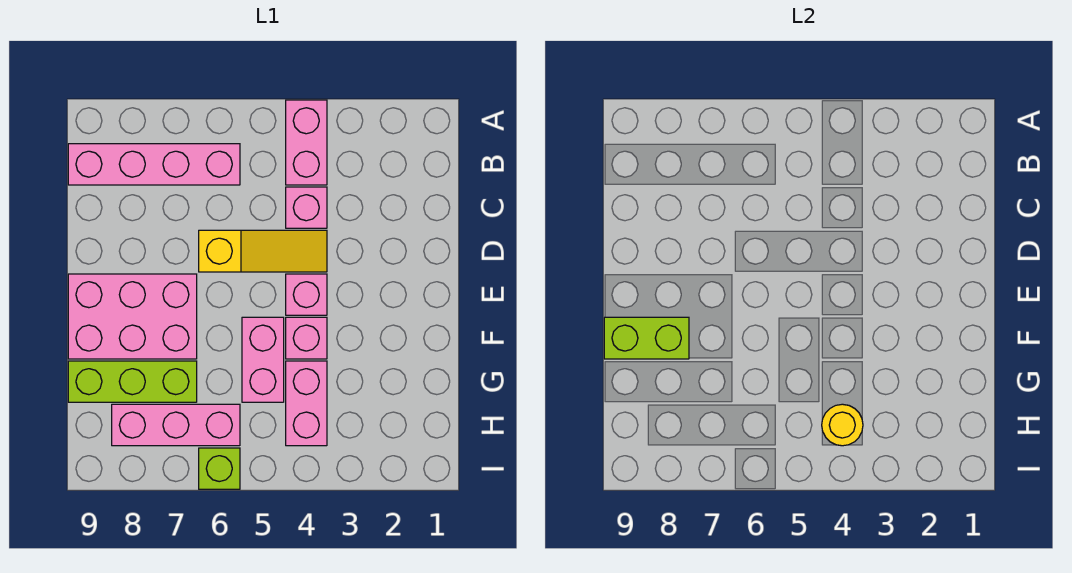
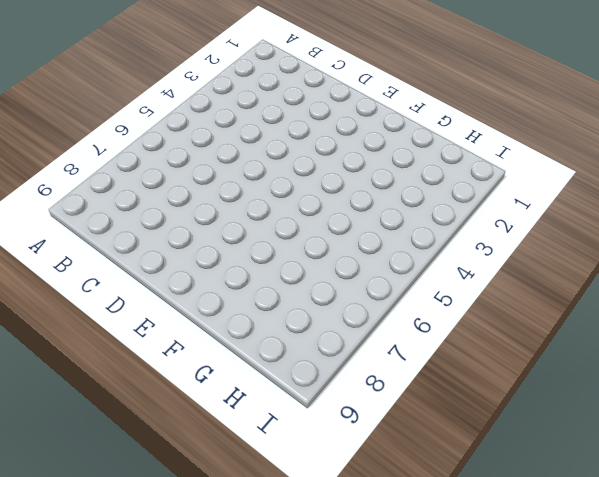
none -> pink 1x2 brick [286,100,327,185]
none -> pink 1x4 brick [68,144,240,185]
none -> pink 1x1 brick [286,187,327,228]

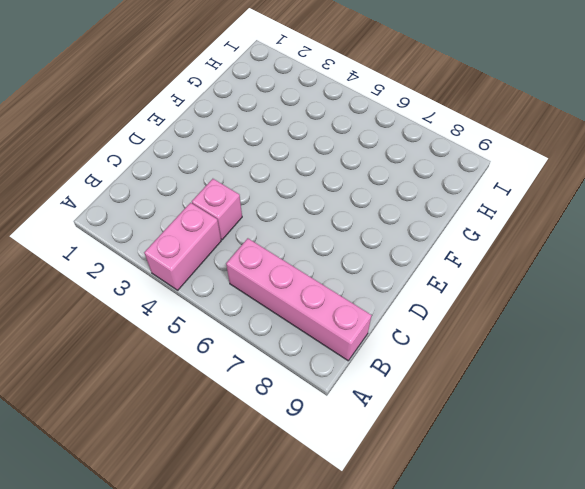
none -> yellow 1x3 slope [199,230,327,272]
none -> pink 1x1 brick [286,274,327,315]
none -> pink 2x3 brick [68,274,197,359]

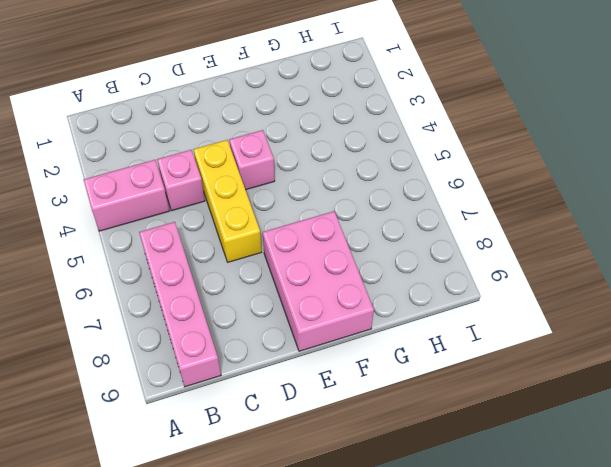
yellow 1x3 brick [193,140,262,262] -> yellow 1x3 slope [199,230,327,272]
none -> pink 1x1 brick [286,317,327,359]
none -> pink 1x2 brick [242,317,284,402]
none -> pink 1x2 brick [286,361,327,446]

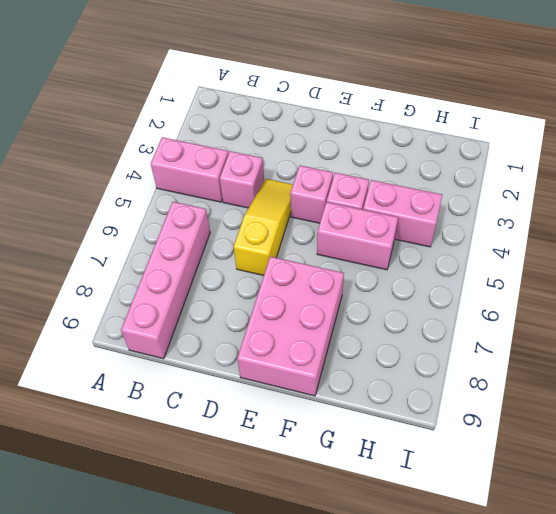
none -> lime 1x3 brick [68,361,197,402]
none -> pink 1x3 brick [112,404,240,446]
none -> lime 1x1 brick [199,448,240,489]

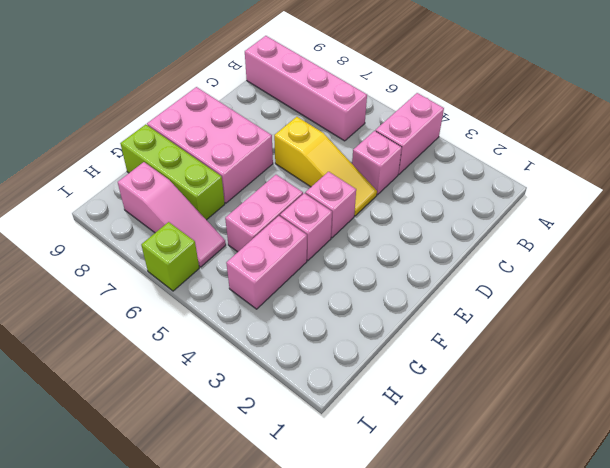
pink 1x3 slope [118,162,226,267] -> pink 1x3 brick [112,404,240,446]
none -> lime 1x2 brick [604,317,689,359]
none -> yellow 1x1 round brick [822,404,863,446]

